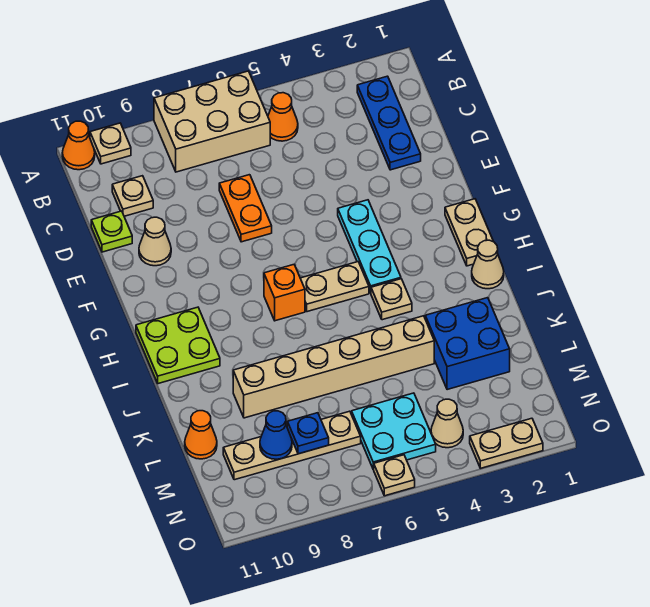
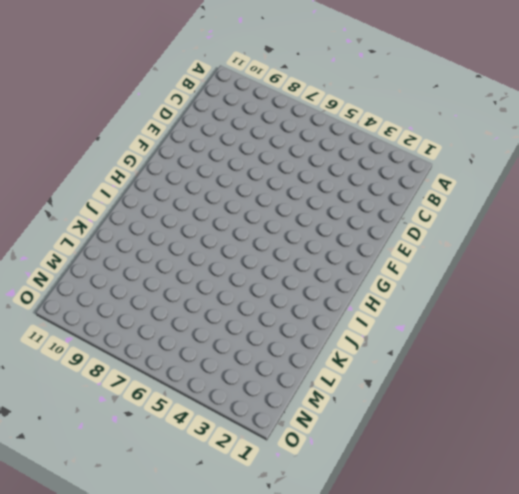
none -> tan 2x3 brick [154,71,270,172]
none -> tan 1x1 plate [90,123,131,164]
none -> orange 1x1 cone [62,121,95,170]

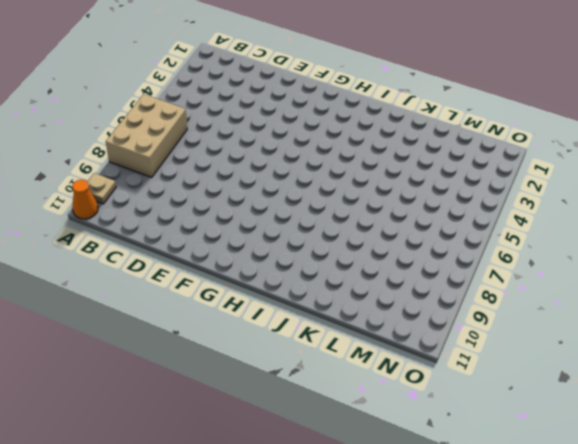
none -> blue 1x3 plate [357,76,421,170]
none -> orange 1x1 cone [268,93,298,141]
none -> tan 1x1 plate [112,176,153,216]

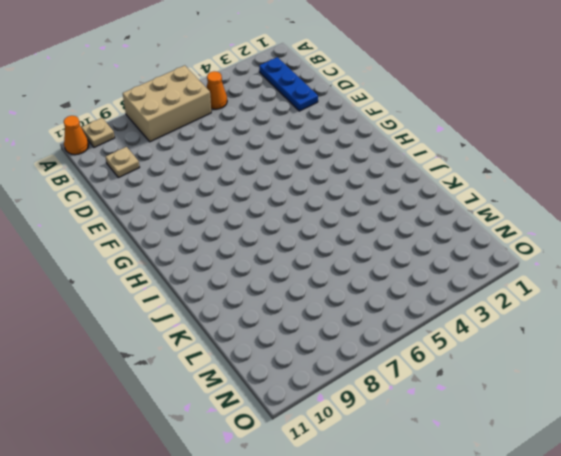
none -> orange 1x2 plate [219,175,272,242]
none -> lime 1x1 plate [91,211,132,252]
none -> tan 1x1 cone [139,217,171,266]

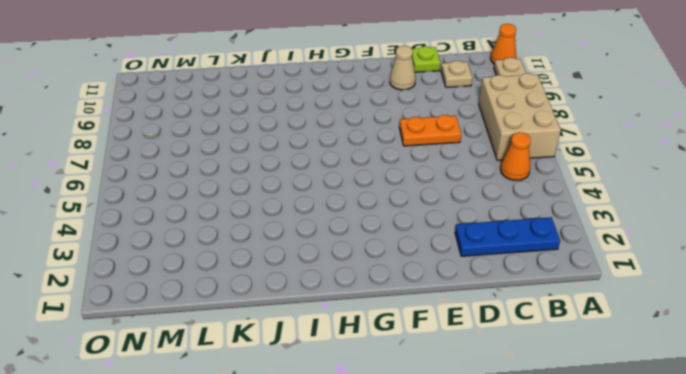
none -> cyan 1x3 plate [338,200,401,293]
none -> tan 1x2 plate [445,199,494,266]
none -> tan 1x2 plate [300,262,369,312]

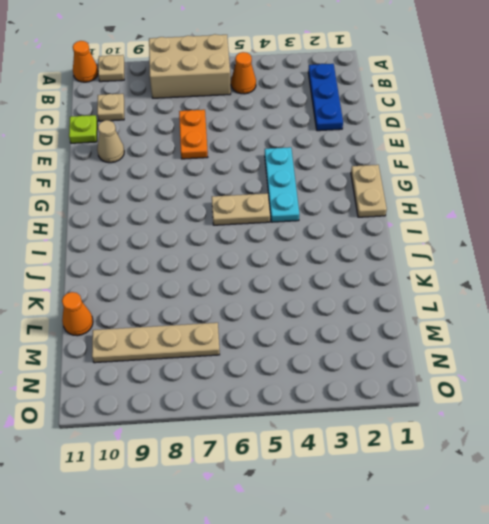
none -> orange 1x1 brick [264,265,305,321]
none -> lime 2x2 plate [136,307,220,384]
none -> tan 1x1 cone [472,240,504,289]

